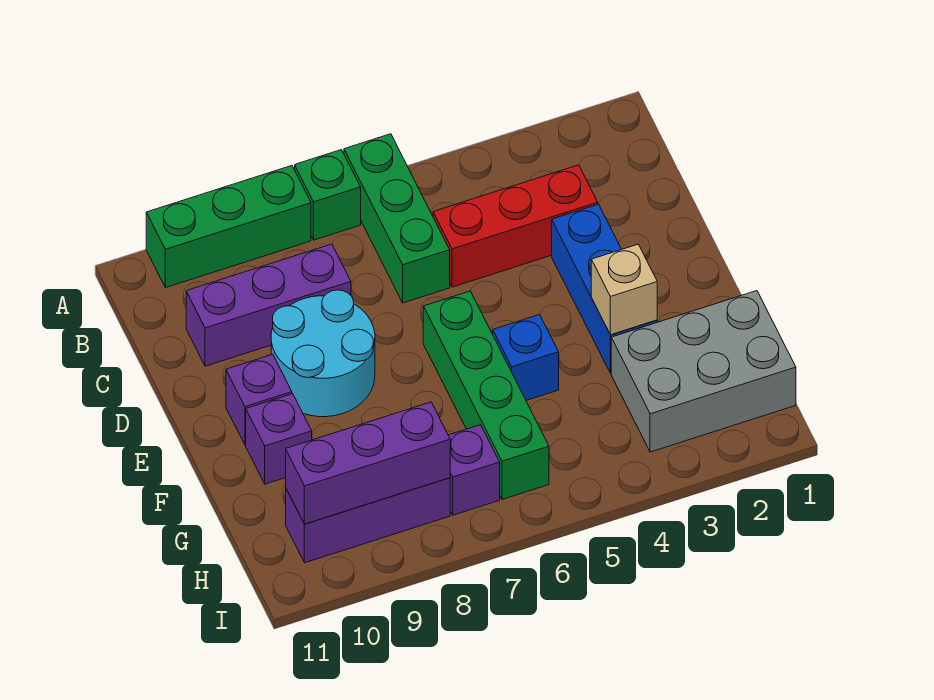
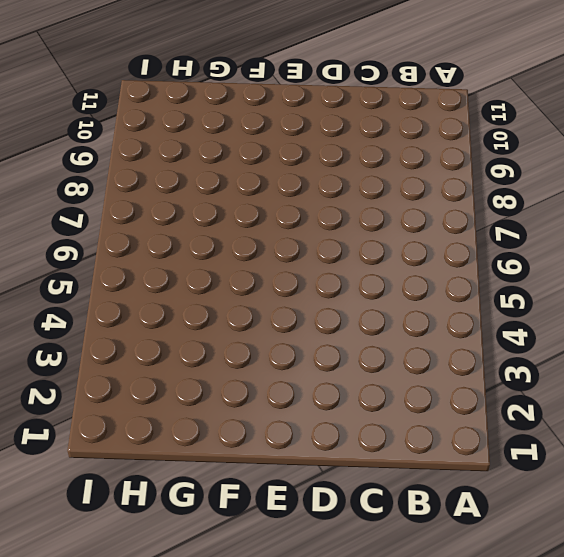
none -> green 1x3 brick [344,134,450,303]
none -> green 1x1 brick [295,150,361,240]
none -> green 1x3 brick [146,166,311,288]

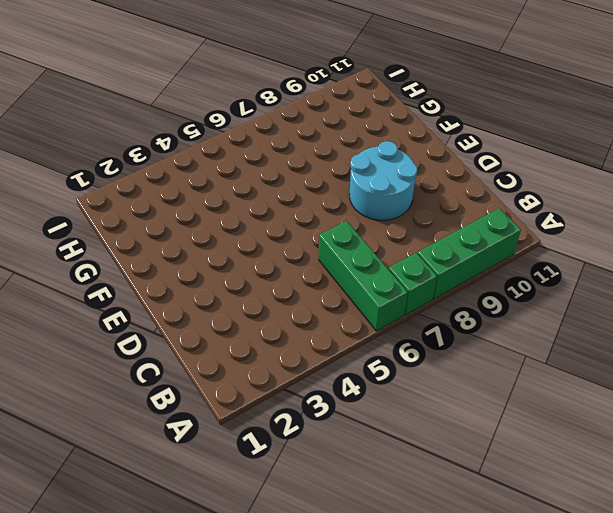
none -> red 1x3 brick [433,165,598,287]
none -> purple 1x3 brick [186,244,351,366]
none -> blue 1x3 brick [552,204,657,373]

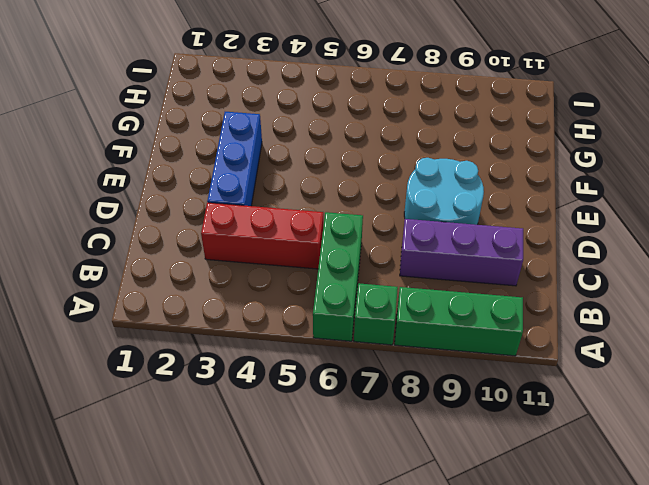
none -> green 1x4 brick [423,291,549,499]
none -> purple 1x1 brick [226,354,292,445]
none -> blue 1x1 brick [493,315,559,400]

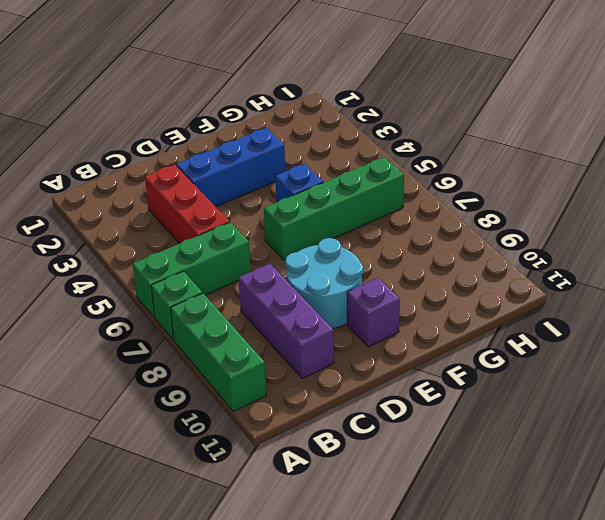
none -> purple 1x1 brick [246,394,312,484]
none -> grey 2x3 brick [611,291,796,452]
none -> purple 1x1 brick [448,425,500,515]

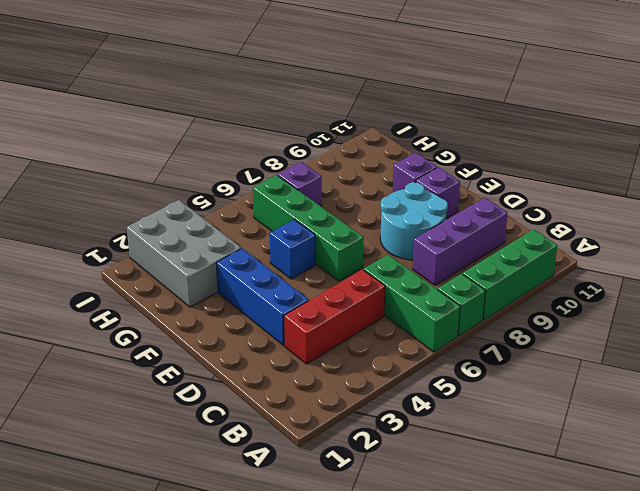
grey 2x3 brick [127,200,241,307] -> grey 2x3 brick turned to [611,291,796,452]
none -> purple 1x3 brick [286,478,450,563]
none -> tan 1x1 brick [591,244,657,335]
none -> purple 1x3 brick [286,402,450,524]

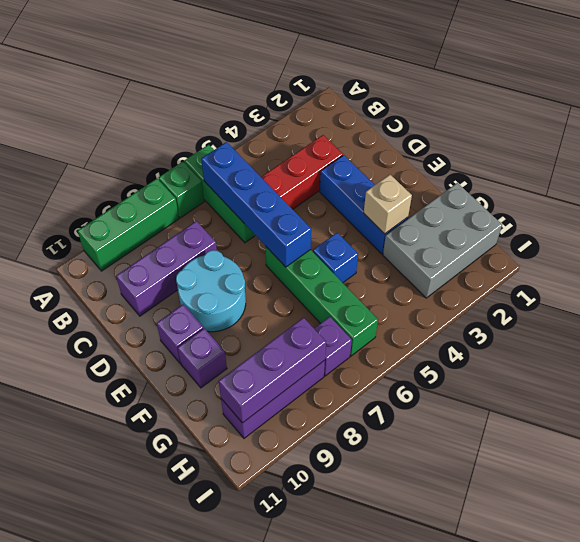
blue 1x4 brick [201,142,311,267] -> none

